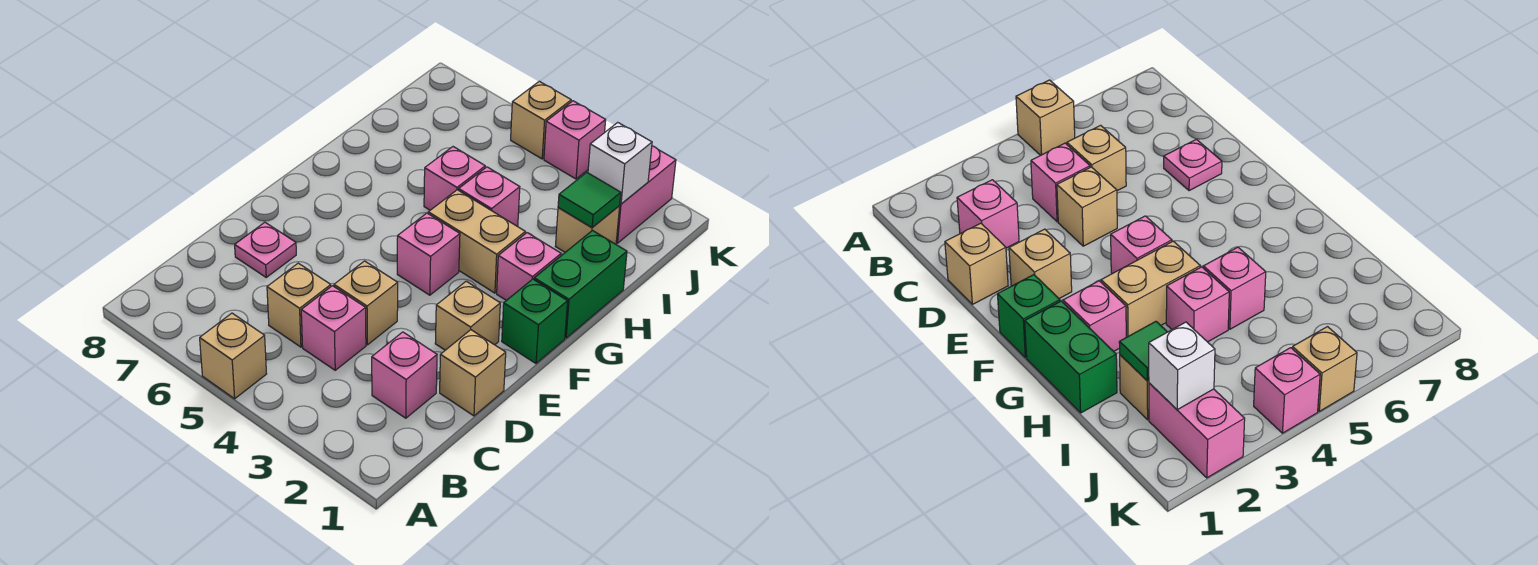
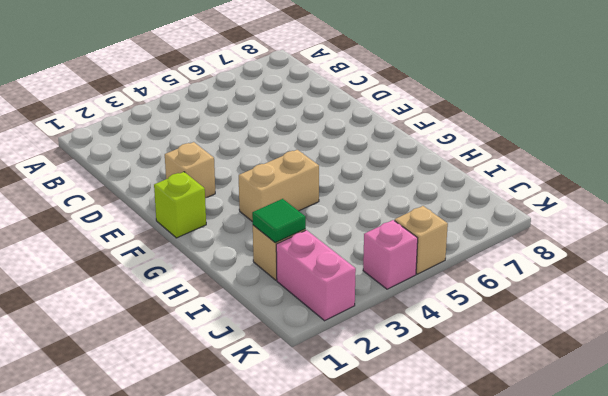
lime 1x1 brick [154,172,206,238] -> green 1x1 brick [502,279,568,363]
none -> tan 1x1 brick [200,313,267,399]
none -> pink 1x1 brick [372,332,437,418]
none -> pink 1x1 brick [301,286,366,370]

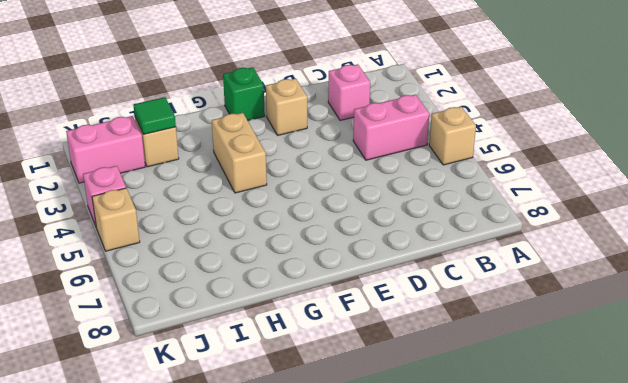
pink 1x2 brick [353,95,429,160] -> pink 1x1 brick [301,286,366,370]
none -> tan 1x1 brick [267,263,331,347]
none -> tan 1x1 brick [440,330,506,416]
none -> tan 1x1 brick [334,261,398,345]

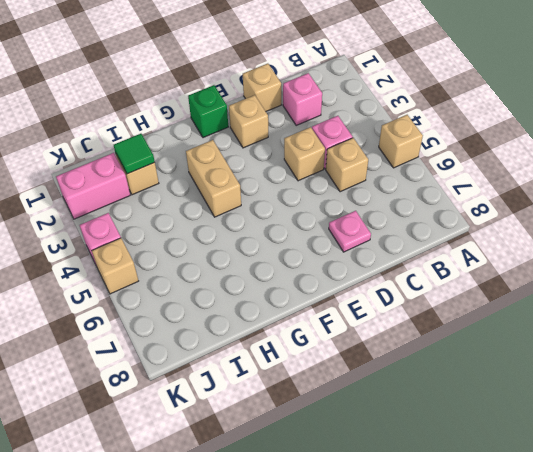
none -> pink 1x1 brick [397,213,460,295]
none -> green 1x2 brick [534,231,627,338]
none -> pink 1x1 brick [497,233,561,300]

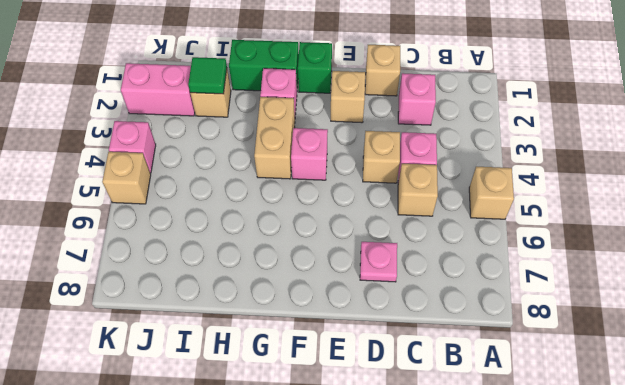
none -> pink 1x1 brick [459,167,520,226]
none -> pink 1x1 brick [424,147,485,210]
none -> white 1x1 brick [588,122,652,204]

